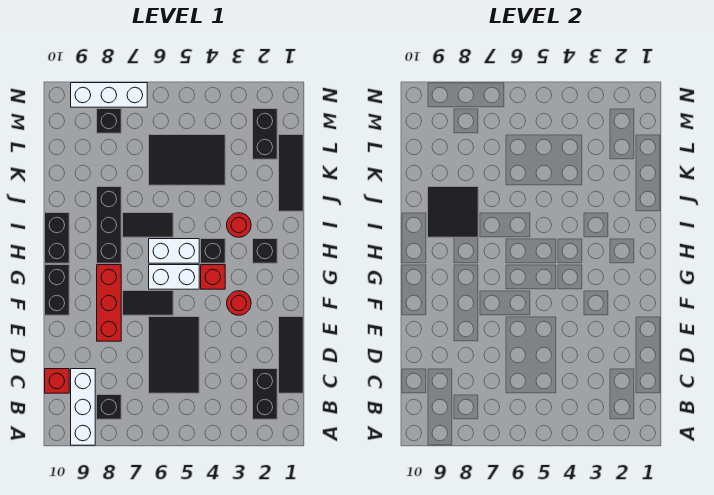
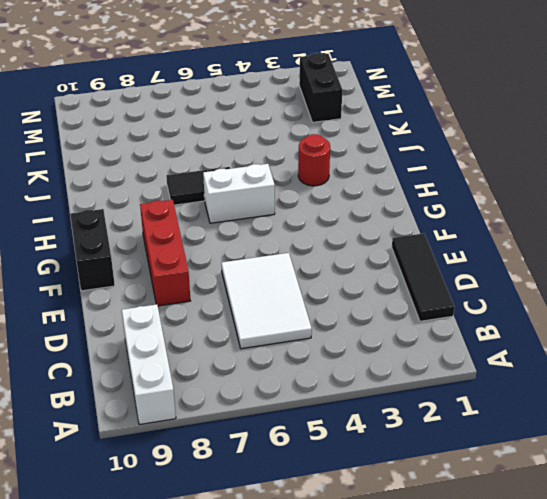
white 2x3 tile [221,253,312,349] -> black 2x3 tile [149,317,199,393]
none -> black 1x2 brick [253,369,277,419]
none -> black 1x1 brick [97,395,121,419]
none -> red 1x1 brick [45,369,69,393]

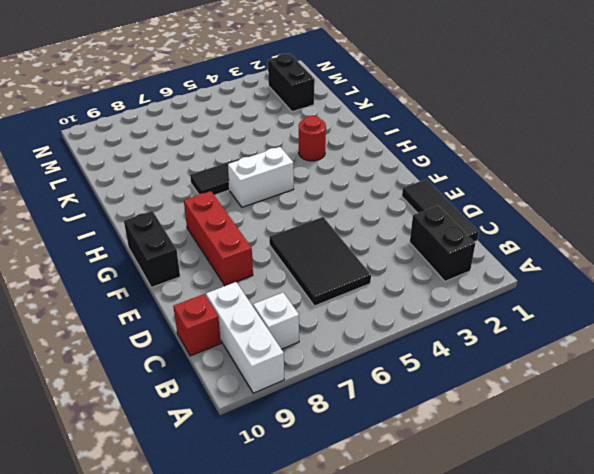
white 1x1 brick [253,292,299,349] -> black 1x1 brick [97,395,121,419]
none -> red 1x1 round brick [227,291,251,315]
none -> black 1x2 tile [123,291,173,315]
none -> red 1x1 brick [201,265,225,289]

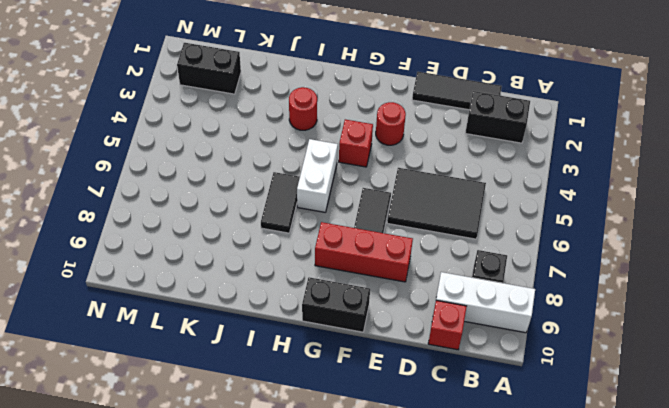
none -> white 1x2 brick [149,265,199,289]
none -> black 1x1 brick [253,239,277,263]
none -> black 1x1 brick [201,239,225,263]

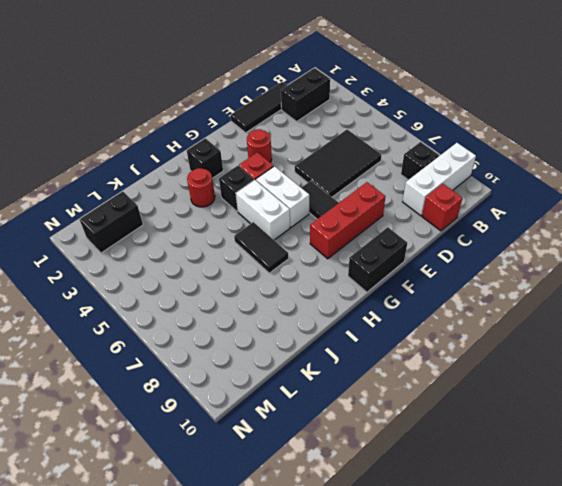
none -> black 1x3 brick [97,187,121,263]
none -> black 1x2 brick [45,213,69,263]
none -> black 1x3 tile [279,135,303,211]

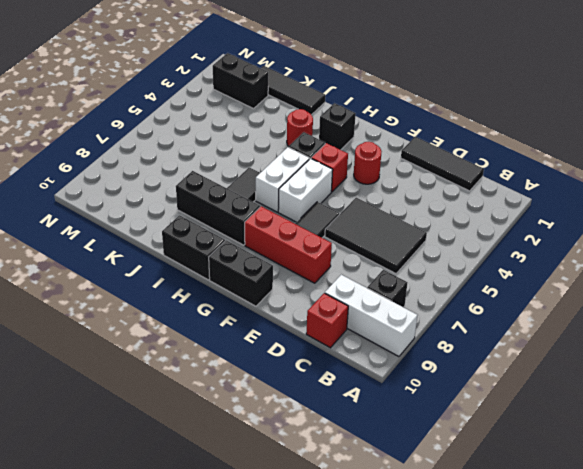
none -> black 1x2 brick [253,369,277,419]
none -> black 2x3 tile [149,135,225,185]
none -> black 1x1 brick [97,109,121,133]

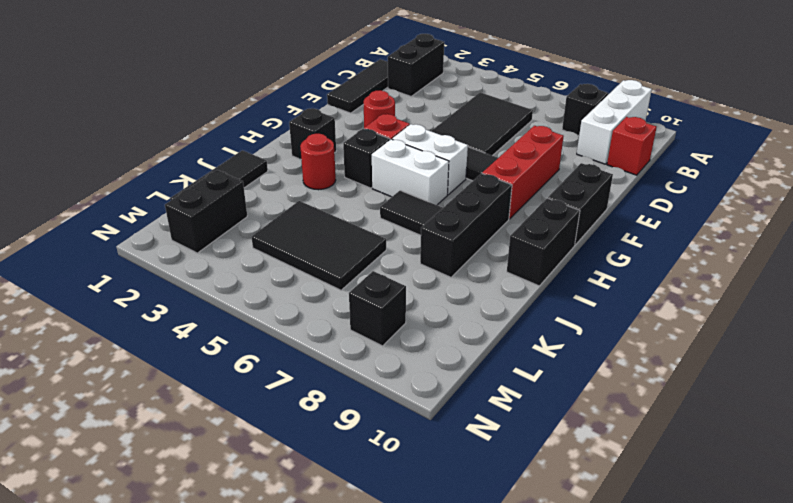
none -> white 1x3 brick [71,83,147,107]
none -> black 2x2 tile [428,187,478,237]

